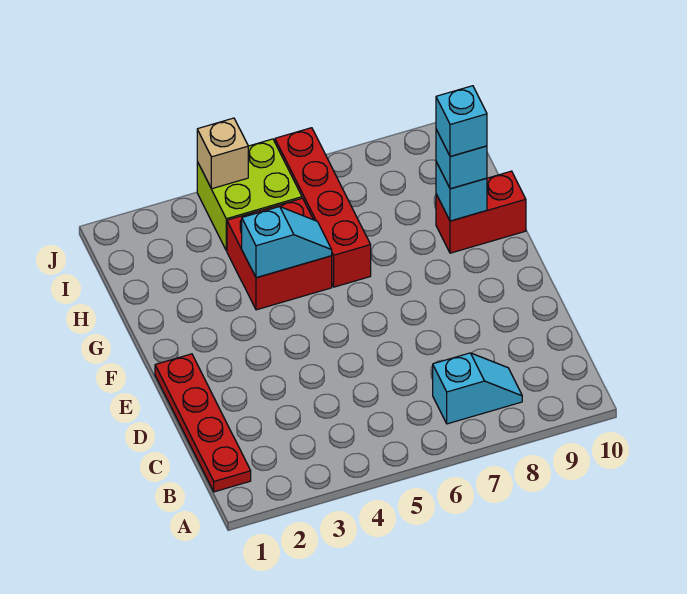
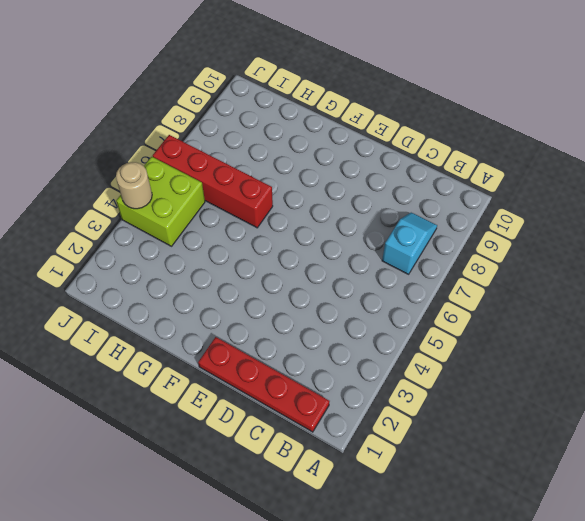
tan 1x1 round brick [116,162,152,209] -> tan 1x1 brick [197,118,248,189]
none -> red 2x2 brick [227,198,332,310]
none -> red 1x2 brick [436,171,526,253]

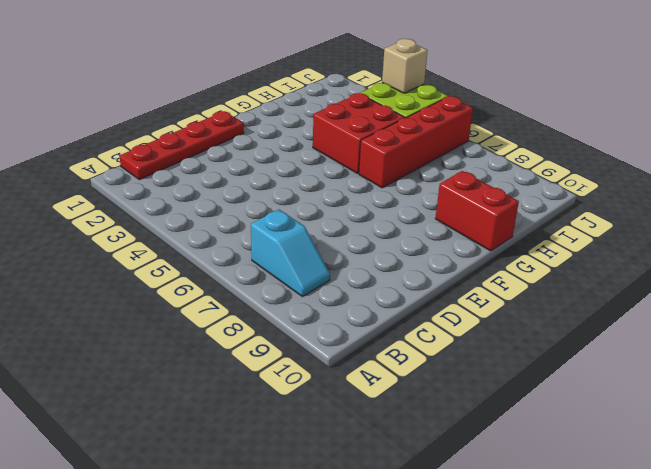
none -> cyan 1x2 slope [242,207,332,278]
none -> cyan 1x1 brick [436,162,487,221]

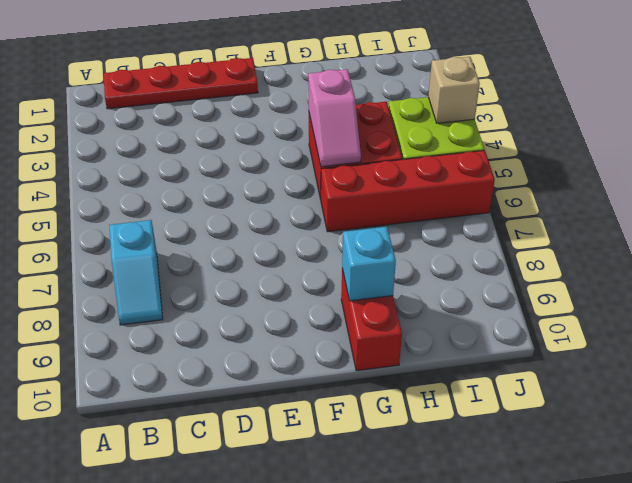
pink 1x2 slope [308,69,361,167] -> cyan 1x2 slope [242,207,332,278]
none -> cyan 1x1 brick [436,130,487,189]
none -> cyan 1x1 brick [436,86,487,157]

